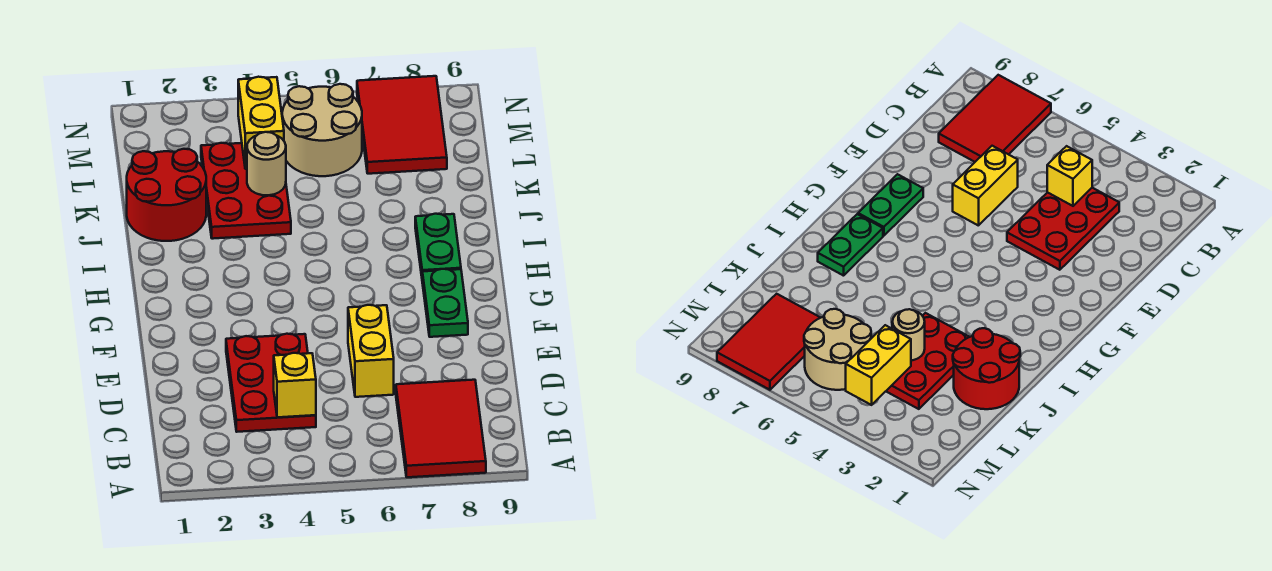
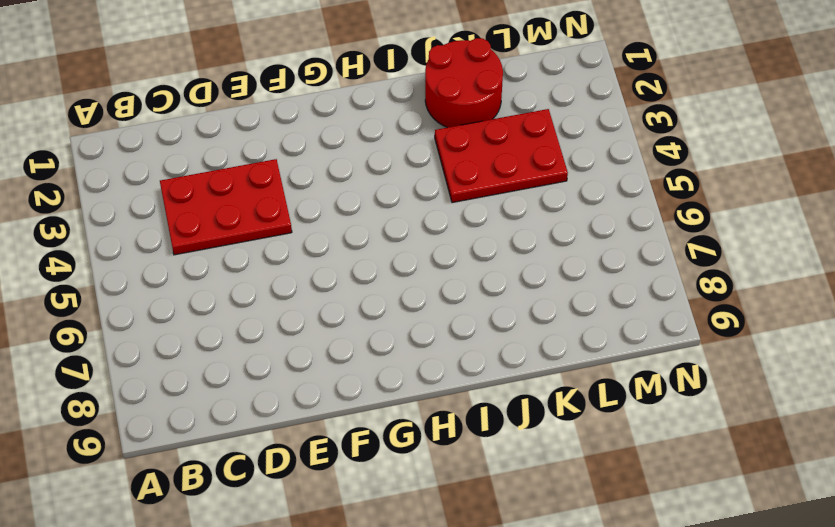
none -> red 2x3 tile [396,380,486,477]
none -> yellow 1x2 brick [348,305,394,397]
none -> green 1x2 plate [422,269,468,337]

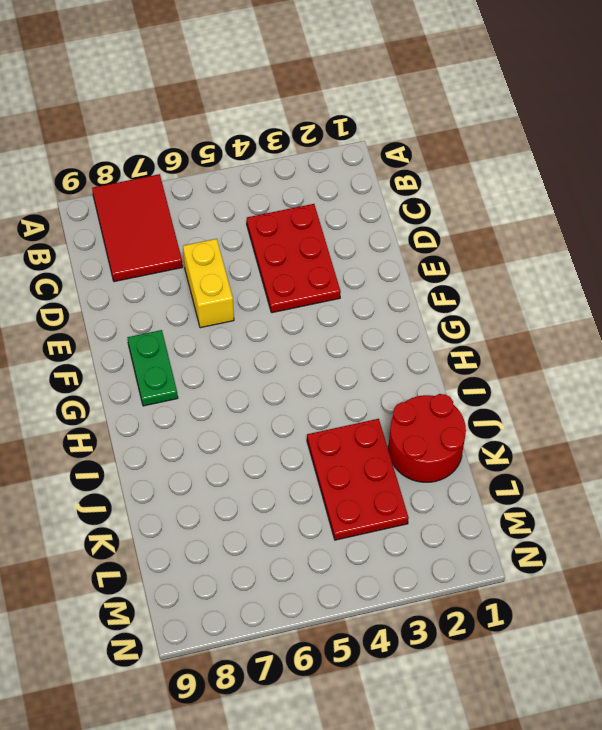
none -> green 1x2 plate [415,214,461,276]
none -> tan 2x2 round brick [282,84,362,176]
none -> red 2x3 tile [357,76,447,174]

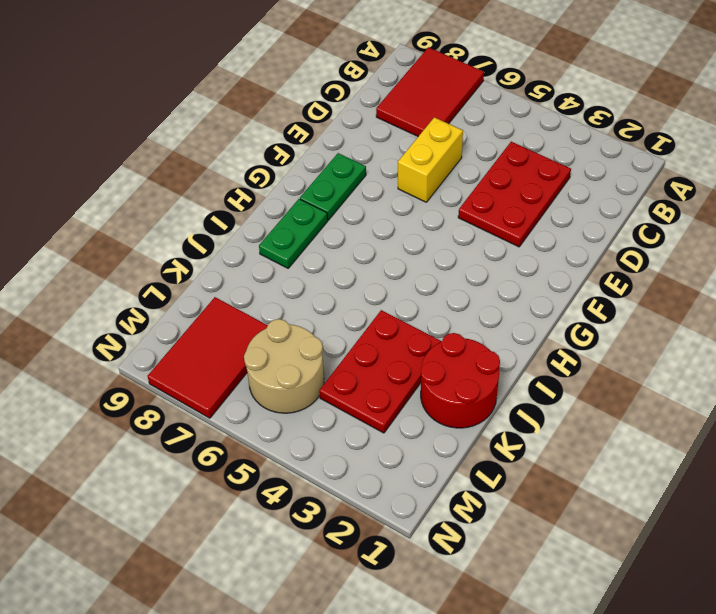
none -> yellow 1x1 brick [274,353,316,417]
none -> tan 1x1 round brick [247,132,286,195]
none -> yellow 1x2 brick [238,77,284,169]

